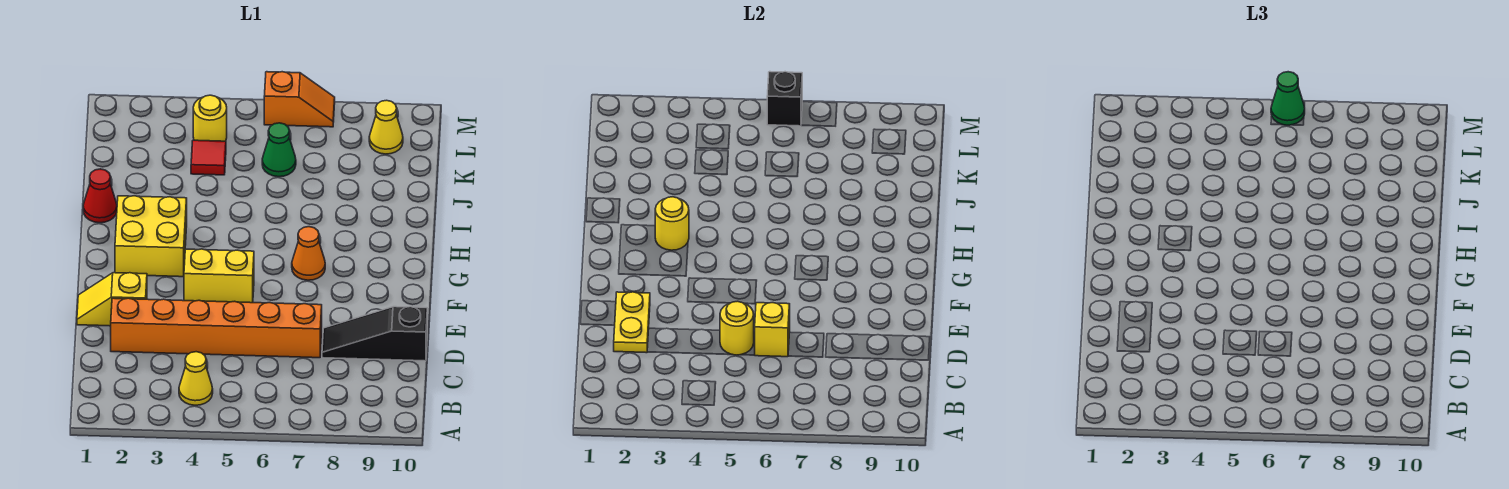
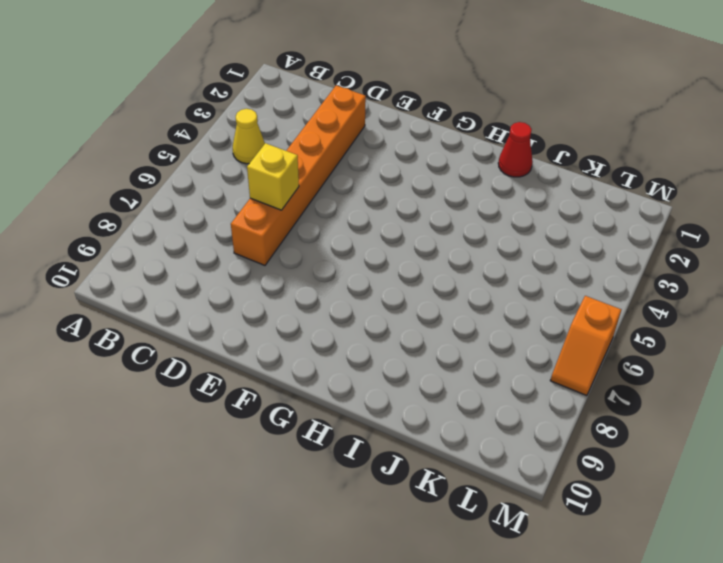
none -> black 1x3 slope [322,307,427,361]
none -> yellow 1x2 slope [77,273,147,326]
none -> yellow 1x2 brick [184,249,254,303]

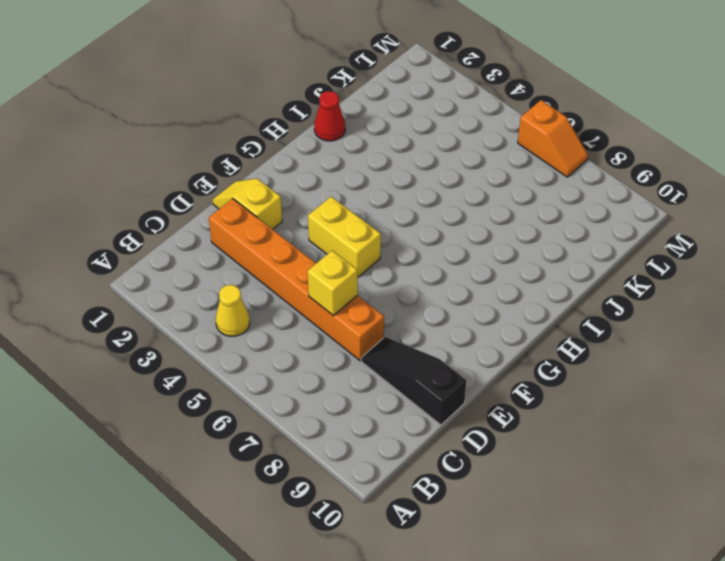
none -> yellow 2x2 brick [115,196,187,277]
none -> orange 1x1 cone [292,227,325,280]
none -> red 1x1 tile [191,140,226,175]

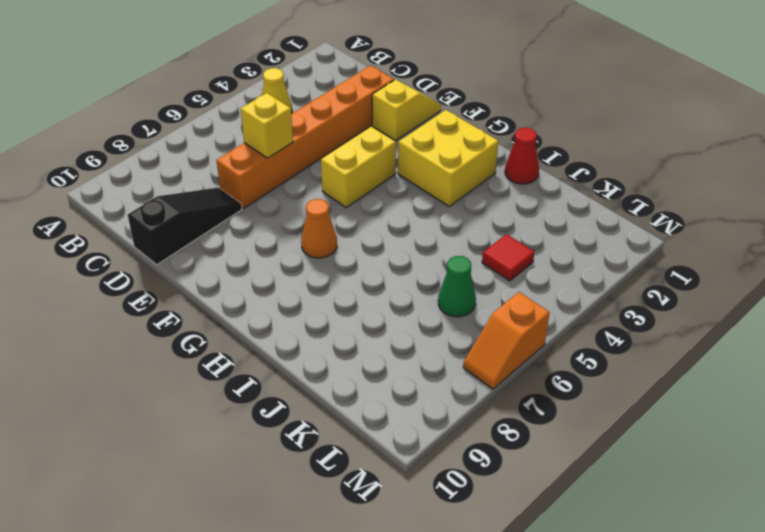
none -> yellow 1x1 round brick [193,95,227,141]
none -> yellow 1x1 cone [369,100,403,154]
none -> yellow 1x2 plate [614,292,650,353]

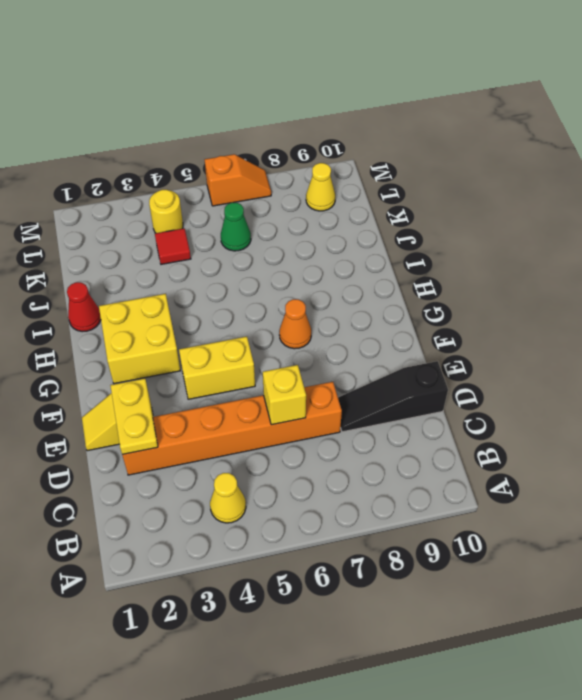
none -> yellow 1x1 round brick [720,301,754,355]
none -> yellow 1x1 round brick [655,197,689,250]
none -> black 1x1 brick [767,72,802,126]

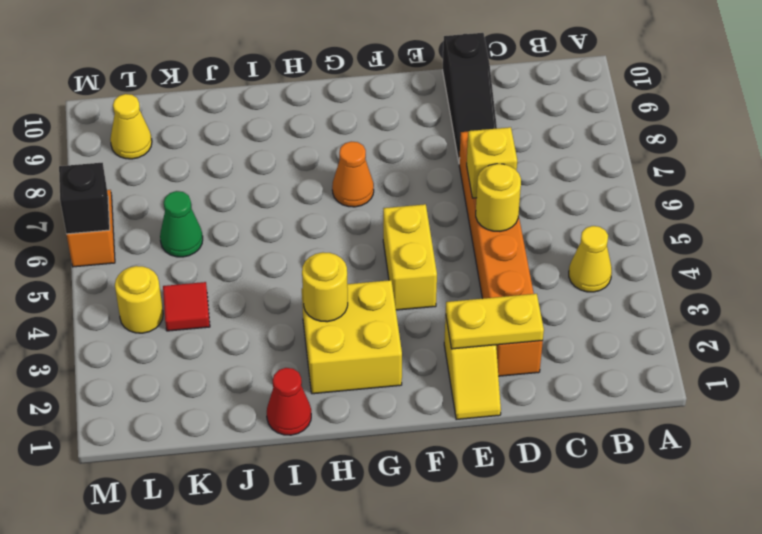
none -> green 1x1 cone [1271,72,1305,125]

